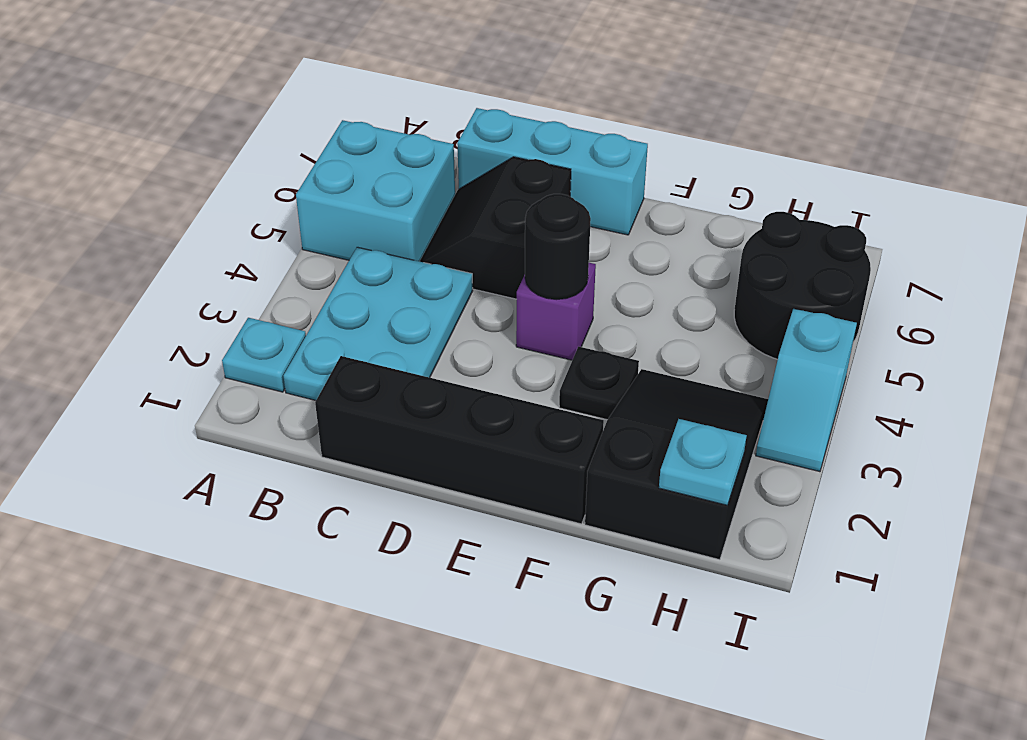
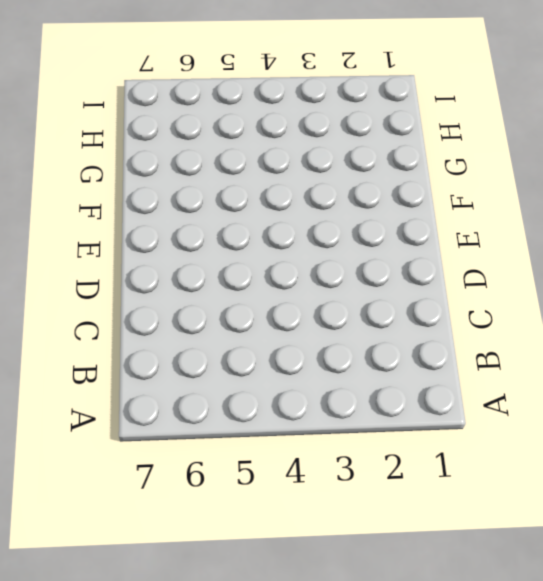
none -> cyan 1x1 plate [222,318,306,392]
none -> cyan 2x2 brick [296,120,455,261]
none -> cyan 2x3 plate [284,247,473,400]

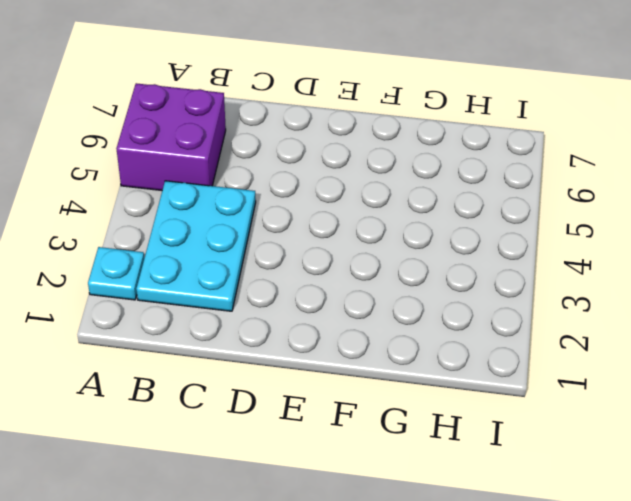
purple 2x2 brick [116,83,226,190] -> cyan 2x2 brick [296,120,455,261]
none -> black 1x4 brick [315,356,604,524]
none -> black 2x2 slope [420,157,571,299]
none -> cyan 1x3 brick [457,108,648,235]

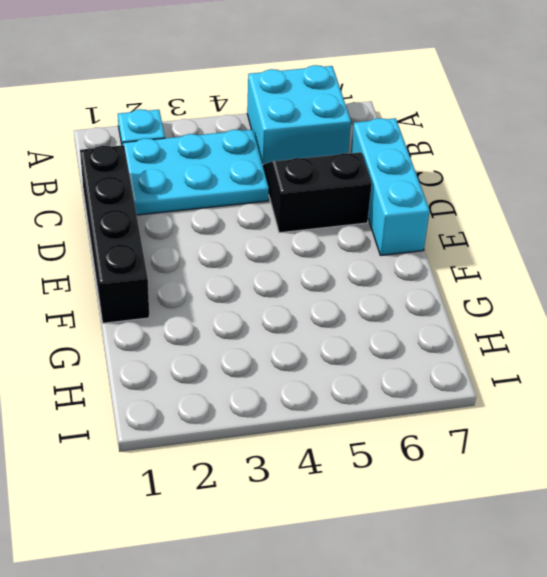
none -> purple 1x1 brick [516,263,596,360]
none -> black 1x1 plate [559,347,639,420]
none -> black 2x3 slope [585,369,768,560]

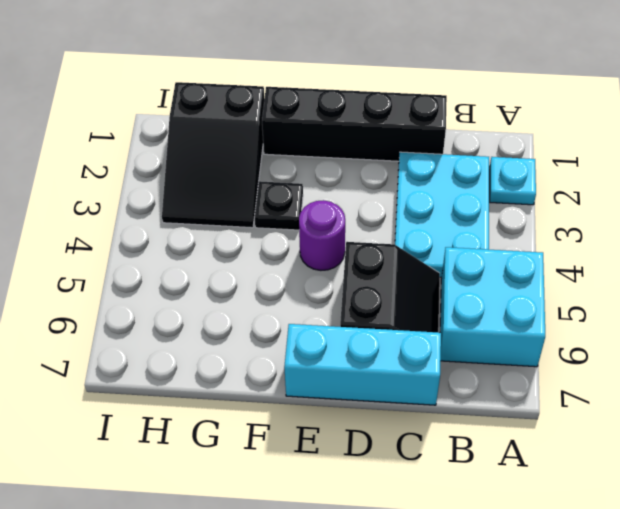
purple 1x1 round brick [299,200,345,270] -> purple 1x1 brick [516,263,596,360]
none -> black 2x2 round brick [734,212,871,359]
none -> cyan 1x2 slope [756,309,857,472]
none -> black 1x1 round brick [525,194,591,299]

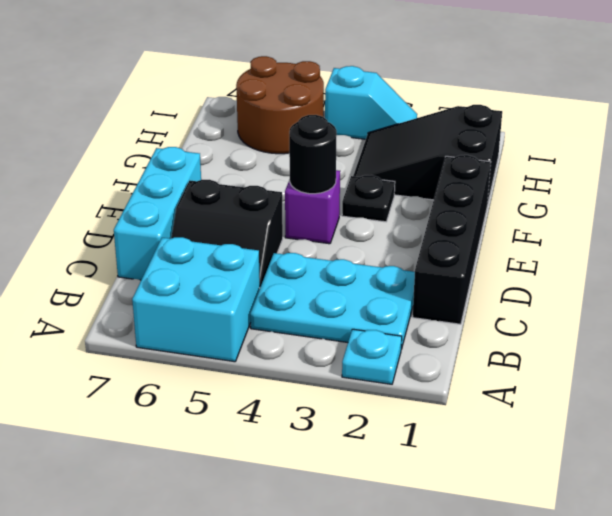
brown 2x2 round brick [236,56,324,154] -> black 2x2 round brick [734,212,871,359]
none -> cyan 1x1 plate [659,419,747,505]

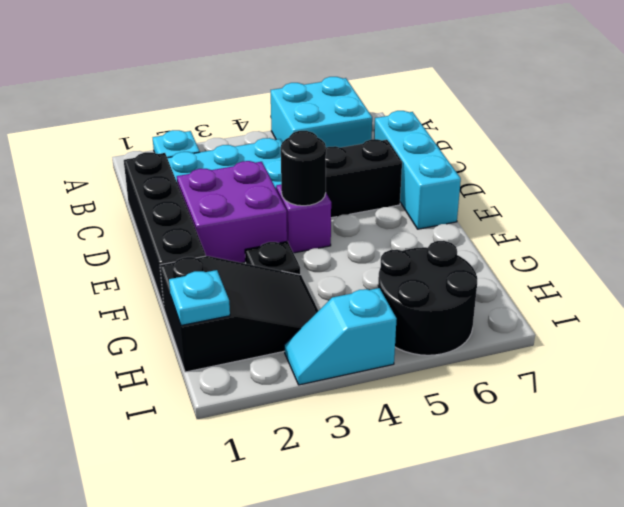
purple 2x2 brick [177,161,287,263] -> none

